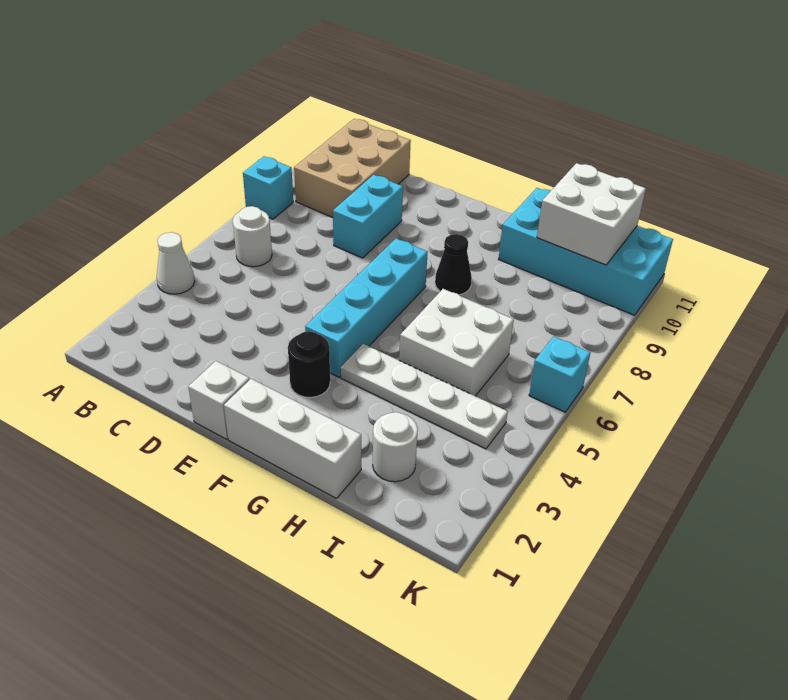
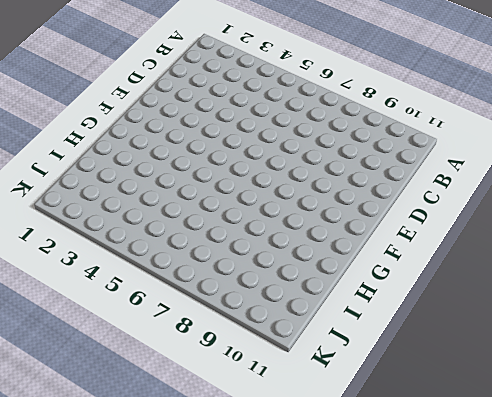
none -> white 1x1 cone [157,232,195,294]
none -> cyan 1x1 brick [243,156,293,219]
none -> white 1x1 round brick [233,206,272,267]

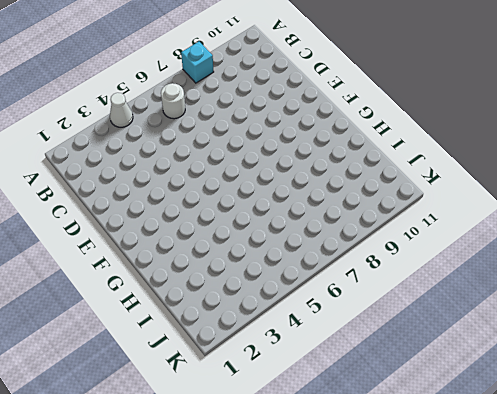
none -> tan 2x3 brick [294,119,411,217]
none -> cyan 1x2 brick [333,175,403,258]
none -> white 1x1 brick [188,361,249,439]

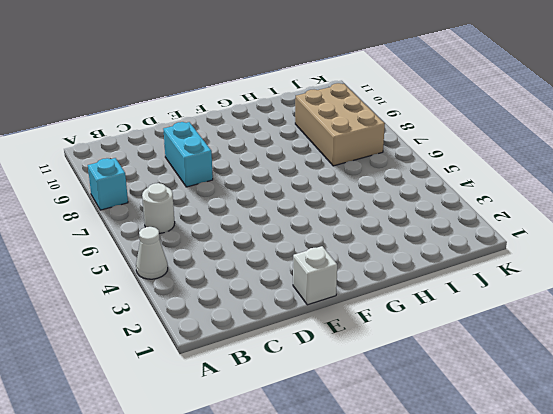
tan 2x3 brick [295,83,385,166] -> tan 2x3 brick moved to [294,119,411,217]
none -> white 1x3 brick [224,379,361,499]
none -> black 1x1 round brick [288,331,330,398]
none -> cyan 1x4 brick [305,238,428,377]

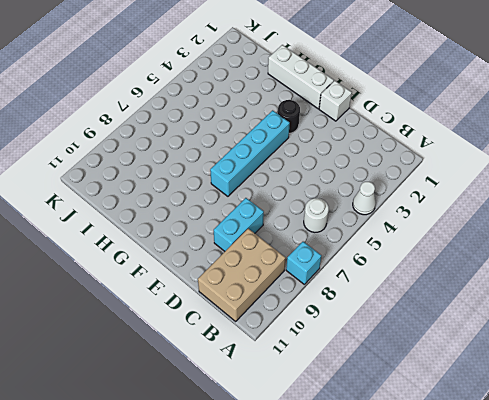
none -> white 1x4 plate [341,344,508,449]
none -> black 1x1 cone [435,234,472,295]
none -> white 2x2 brick [399,289,514,396]

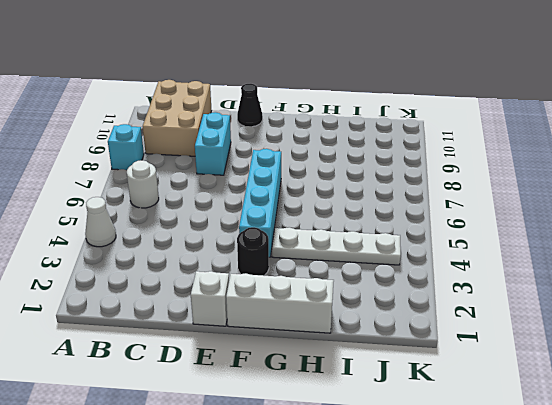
black 1x1 cone [237,84,263,127] -> black 1x1 cone moved to [435,234,472,295]
none -> white 2x2 brick [399,289,514,396]
none -> cyan 2x4 brick [499,188,673,315]
none -> white 1x1 round brick [373,412,418,482]

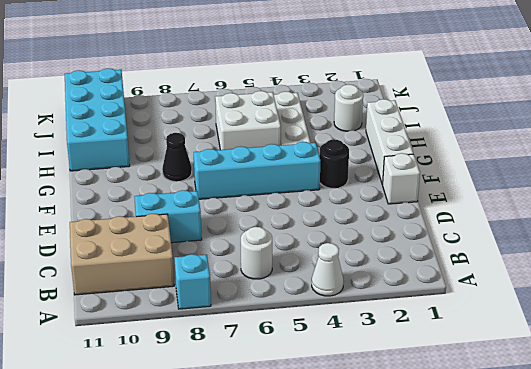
none -> cyan 1x1 brick [529,336,590,412]
none -> white 2x2 brick [537,163,646,265]

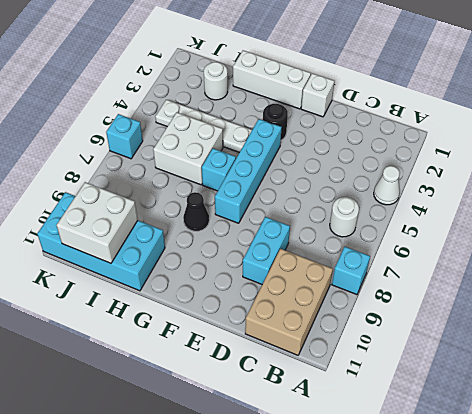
cyan 1x1 brick [202,148,236,191] -> none

